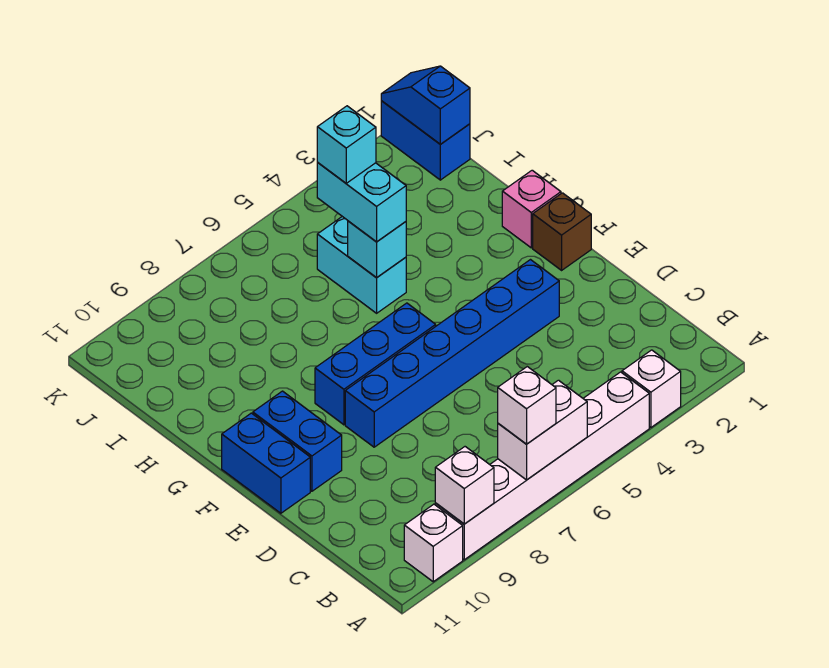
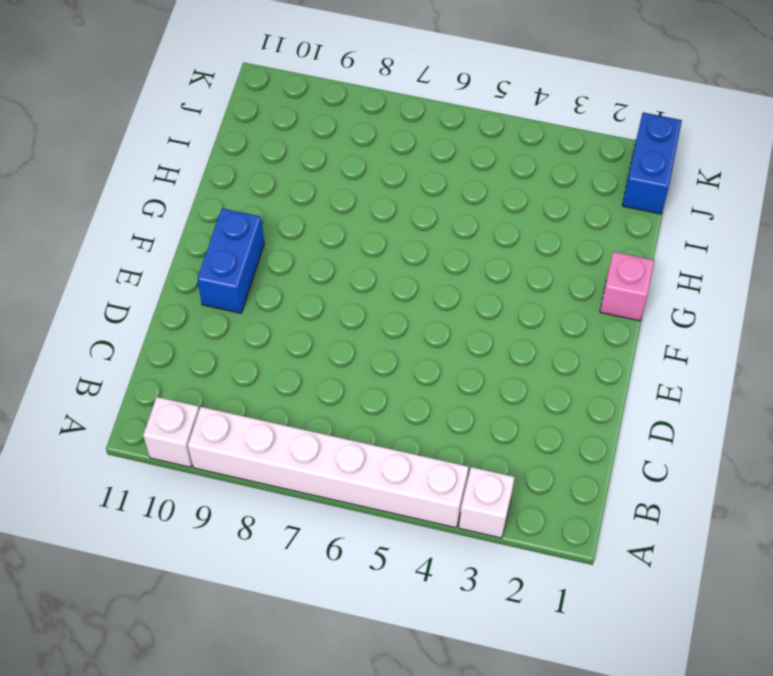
none -> blue 1x6 brick [345,260,559,447]
none -> blue 1x2 brick [222,413,310,513]
none -> brown 1x1 brick [533,193,591,270]

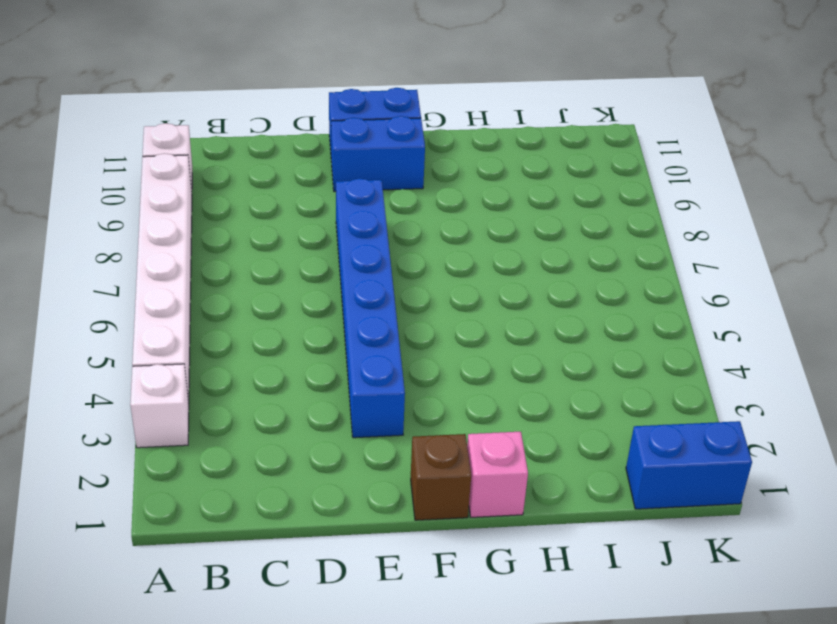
none -> blue 1x3 brick [315,303,436,425]
none -> cyan 1x2 brick [317,217,406,313]
none -> white 1x2 brick [498,380,587,480]

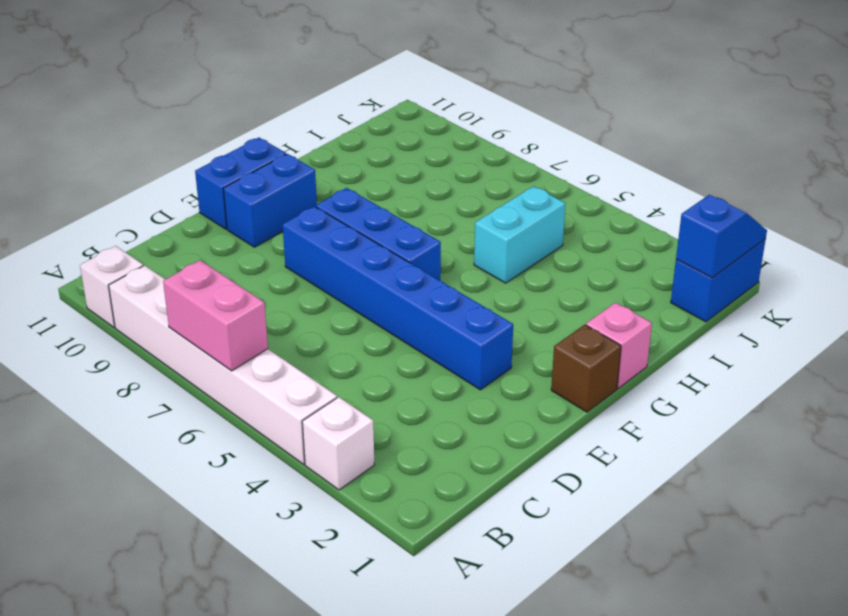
pink 1x2 brick [163,260,268,371] -> white 1x2 brick [498,380,587,480]
none -> white 1x1 brick [435,447,494,524]
none -> cyan 1x1 brick [348,221,406,278]
none -> white 1x1 brick [498,367,556,444]

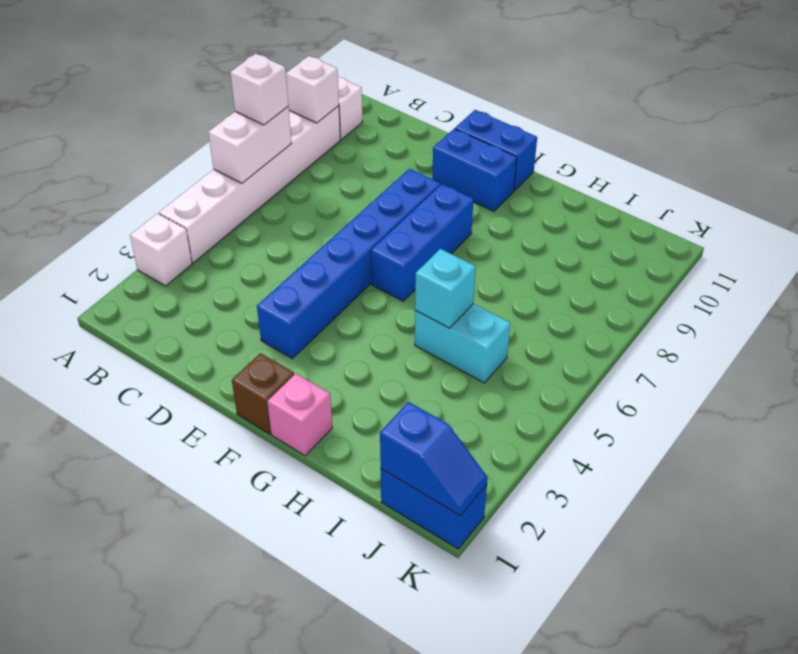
none -> cyan 1x2 brick [317,163,406,242]
none -> cyan 1x1 brick [317,106,376,183]

